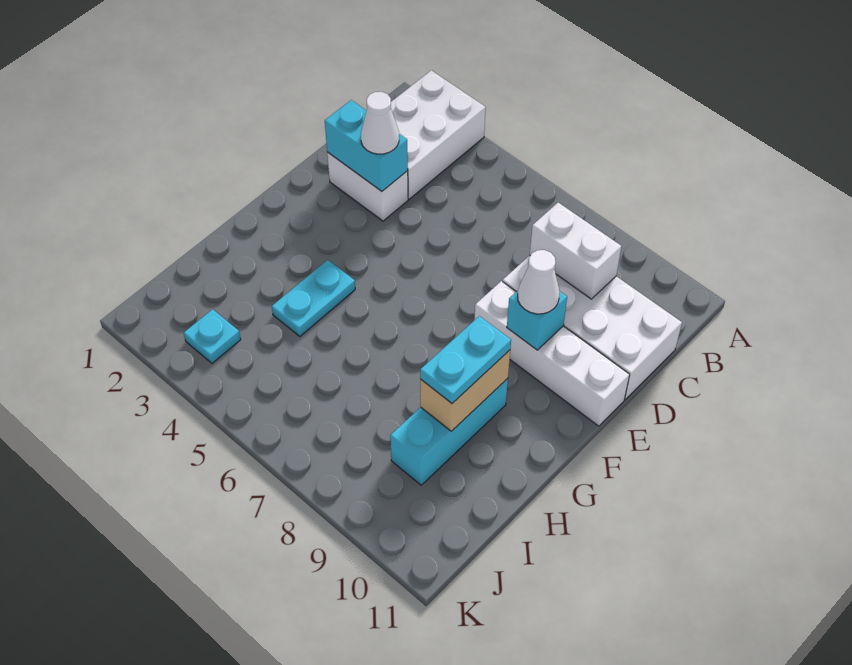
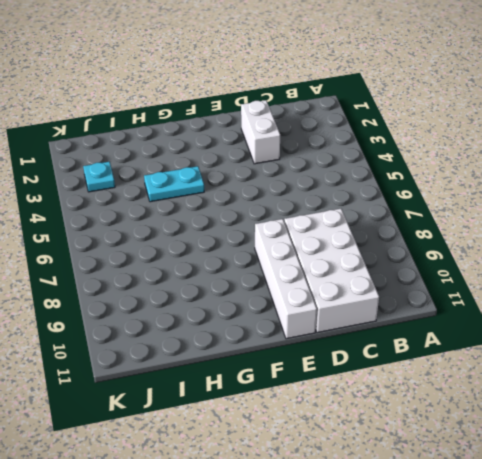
none -> white 2x3 brick [391,70,486,199]
none -> cyan 1x3 brick [390,378,508,485]
none -> white 1x2 brick [530,203,622,299]

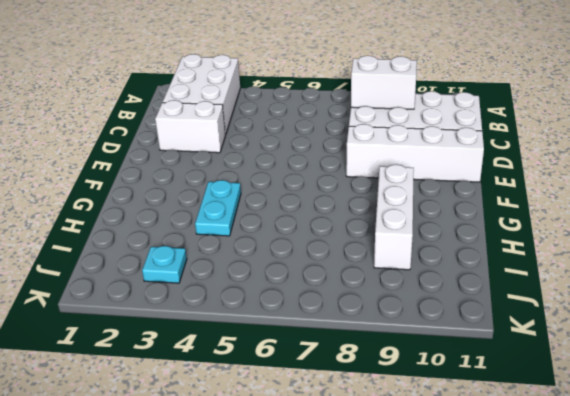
white 1x3 brick [374,165,414,270] -> cyan 1x3 brick [390,378,508,485]
none -> cyan 1x2 brick [325,100,408,191]
none -> cyan 1x1 brick [507,291,567,350]
none -> tan 1x2 brick [420,350,510,431]

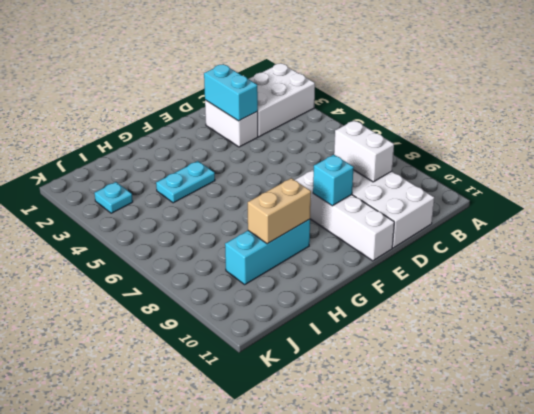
none -> white 1x1 cone [361,92,399,154]
none -> white 1x1 cone [518,250,559,314]
none -> cyan 1x2 plate [420,316,511,403]

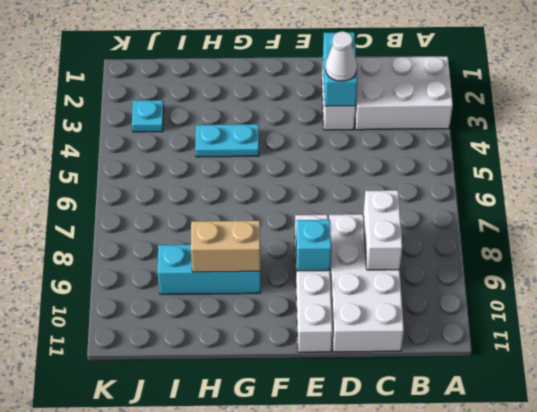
none -> white 1x1 cone [518,250,559,314]
none -> cyan 1x2 plate [420,316,511,403]

